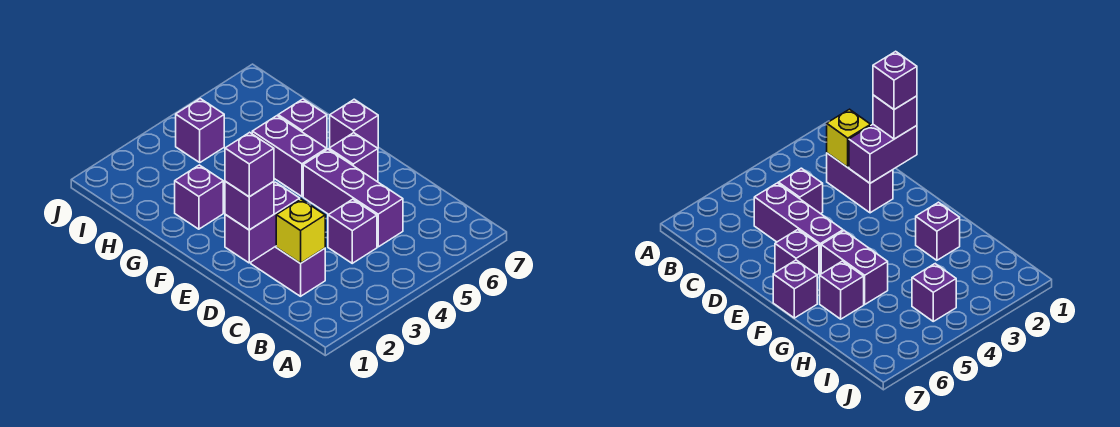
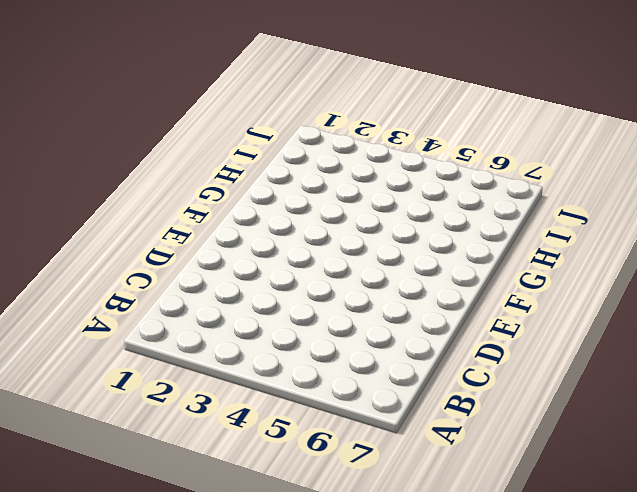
none -> purple 1x2 brick [251,246,325,296]
none -> purple 1x1 brick [328,199,377,263]
none -> purple 1x3 brick [303,149,403,247]

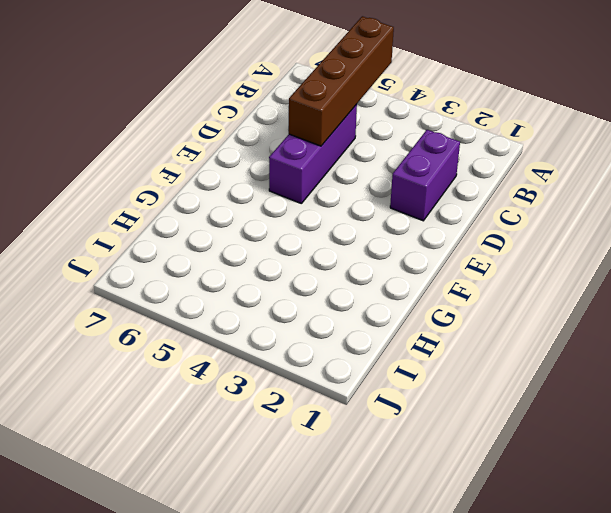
brown 1x4 brick [289,16,394,146] -> none
none -> purple 1x1 brick [328,199,377,263]
none -> purple 1x1 brick [329,133,378,182]
none -> purple 1x2 brick [252,116,327,196]

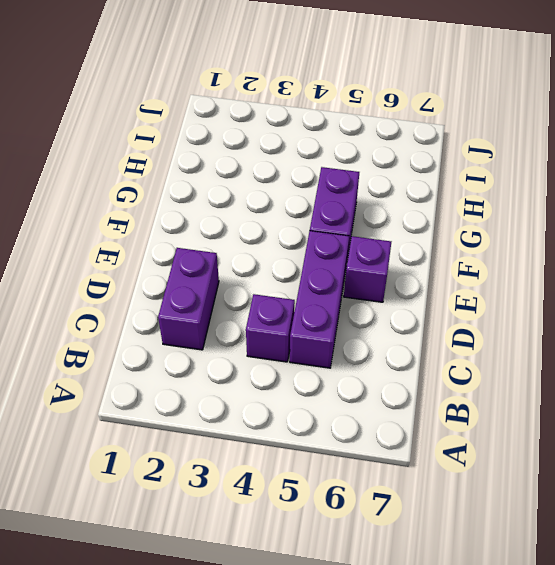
none -> purple 1x1 brick [330,99,378,148]
none -> purple 1x1 brick [175,165,223,229]
none -> purple 1x1 brick [278,99,327,148]

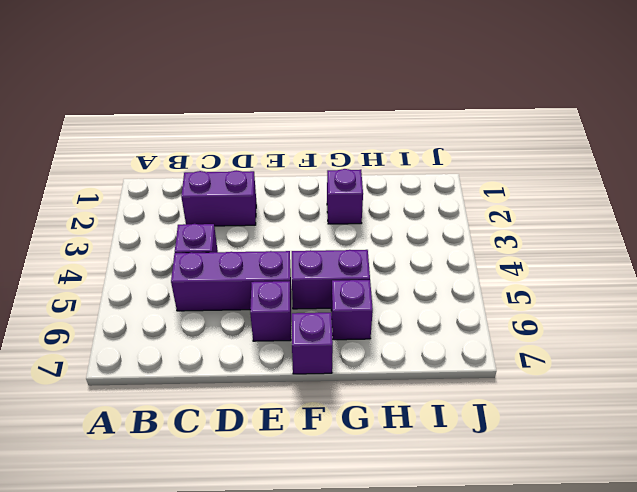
none -> purple 1x1 brick [176,99,224,162]
none -> yellow 1x1 brick [276,199,325,263]
none -> purple 1x2 brick [225,182,300,263]

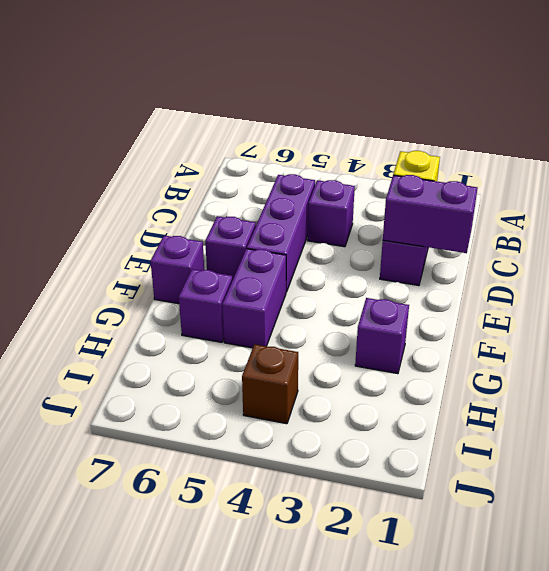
brown 1x1 brick [242,344,298,424] -> purple 1x1 brick [176,99,224,162]
none -> purple 1x1 brick [225,181,274,230]
none -> purple 1x1 brick [225,132,274,197]

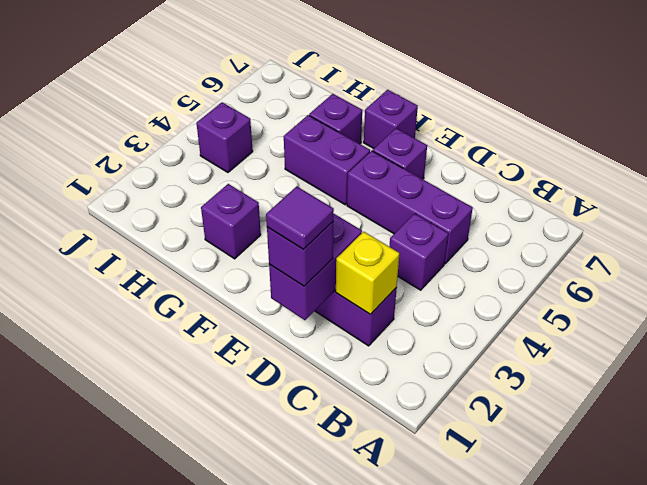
purple 1x1 tile [266,186,334,250] -> purple 1x1 brick [225,132,274,197]

